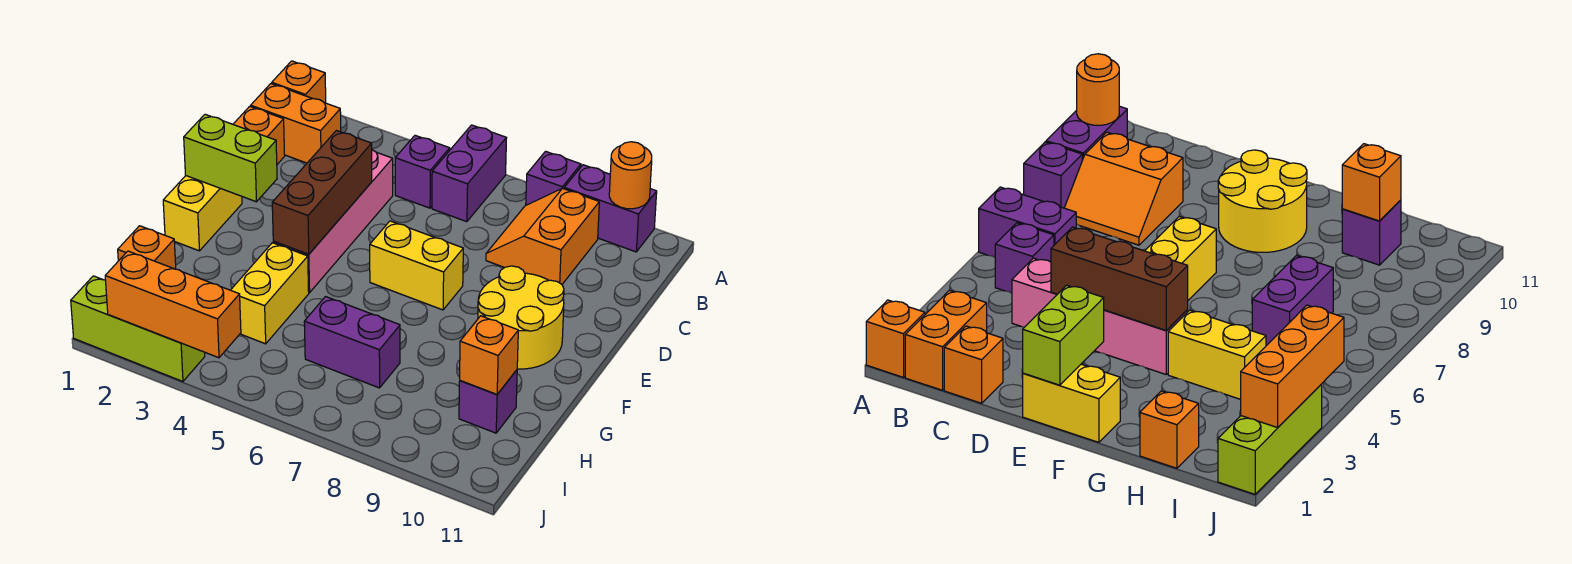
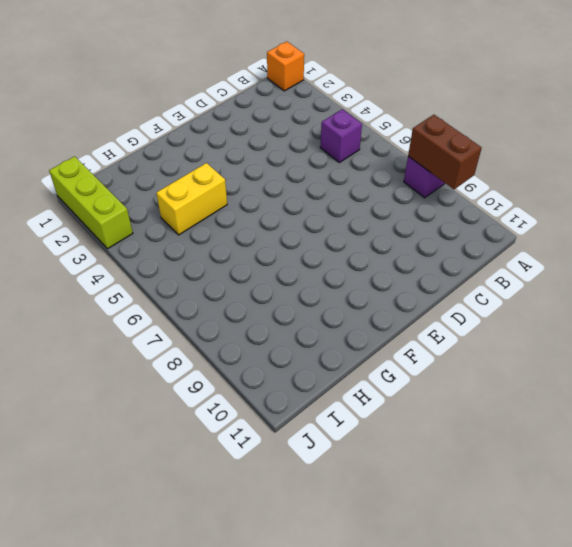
brown 1x2 brick [408,115,482,189] -> none
none -> purple 1x2 brick [432,125,506,222]
none -> purple 1x2 brick [564,165,657,252]
none -> orange 1x2 brick [251,84,341,163]

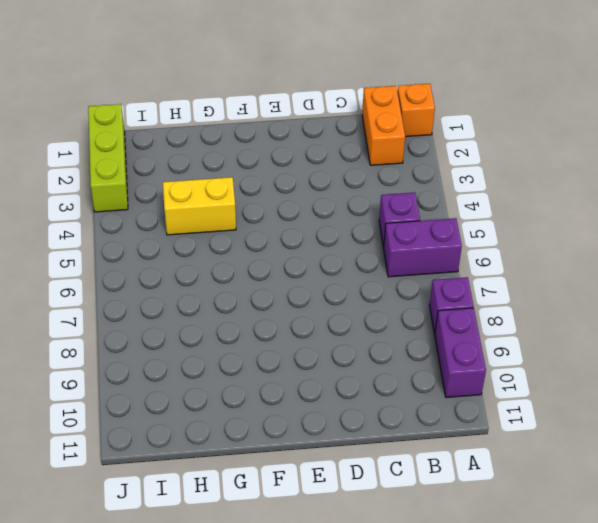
none -> orange 2x2 slope [486,188,599,284]
none -> orange 1x1 brick [233,106,285,164]
none -> pink 1x4 brick [273,150,393,293]

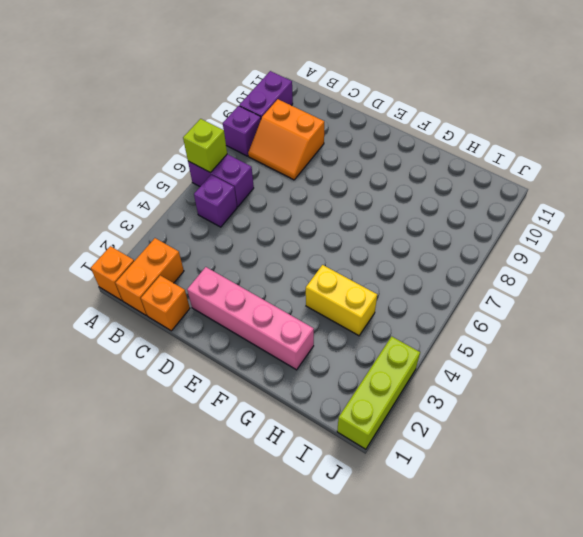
lime 1x1 brick [183,119,227,172] -> none
pink 1x4 brick [187,267,314,370] -> pink 1x4 brick moved to [273,150,393,293]
none -> yellow 1x2 brick [163,176,242,251]
none -> yellow 1x2 brick [370,221,463,310]
none -> yellow 2x2 round brick [478,266,564,369]

